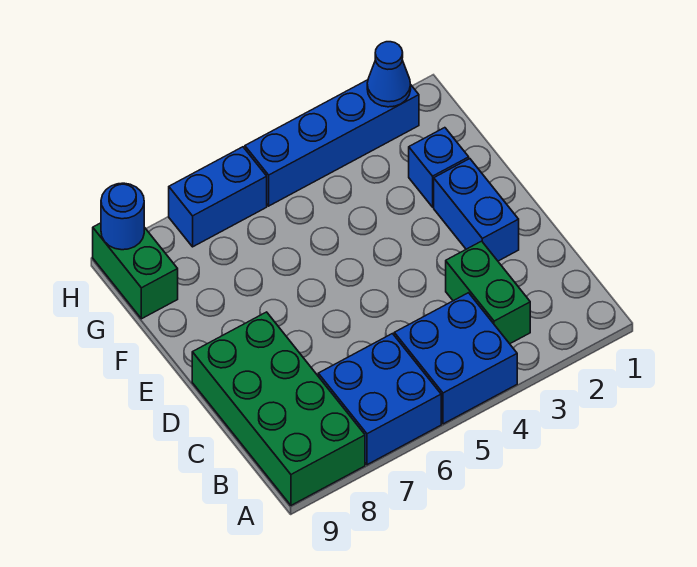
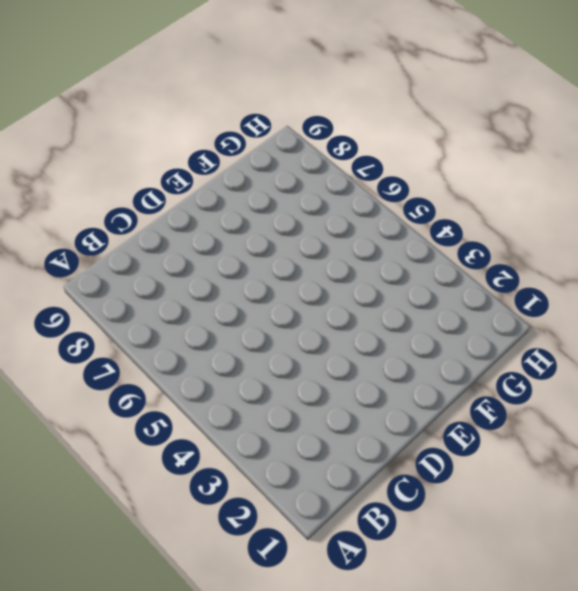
none -> blue 2x2 brick [394,293,517,424]
none -> blue 2x2 brick [318,334,441,465]

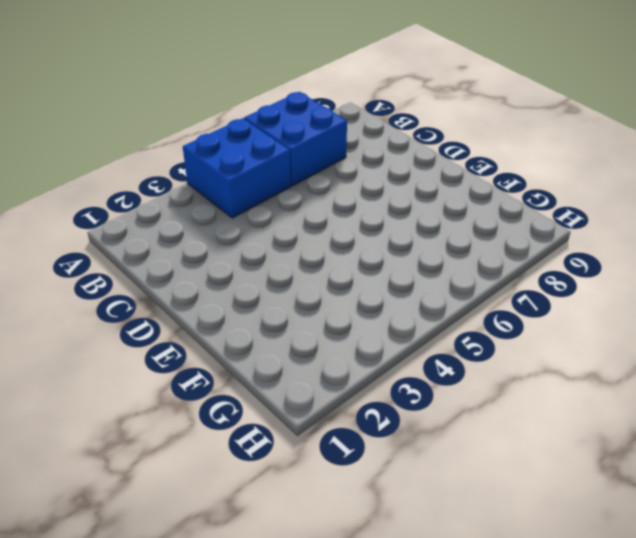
none -> green 2x4 brick [192,312,365,505]
none -> green 1x2 brick [446,241,530,344]

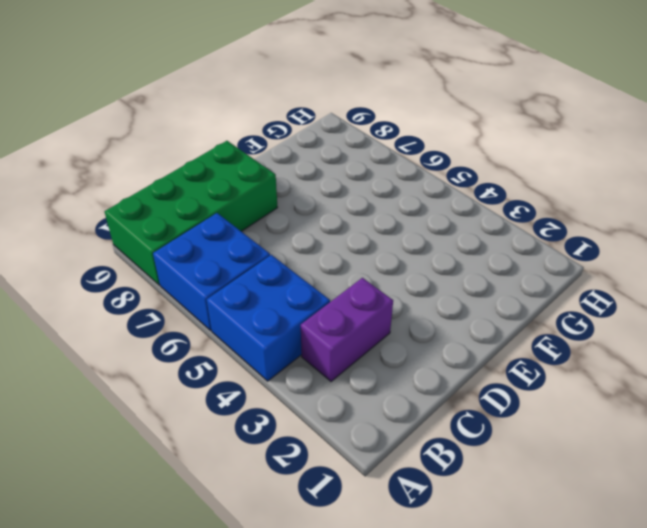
purple 1x2 brick [301,278,393,381] -> green 1x2 brick [446,241,530,344]
none -> blue 1x2 brick [434,159,519,261]
none -> blue 1x1 brick [409,128,469,207]

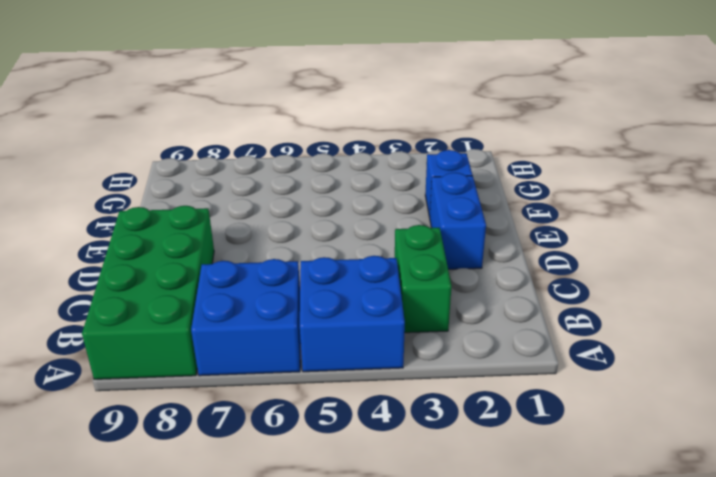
none -> green 1x2 brick [93,223,178,319]
none -> blue 1x4 brick [245,80,419,206]

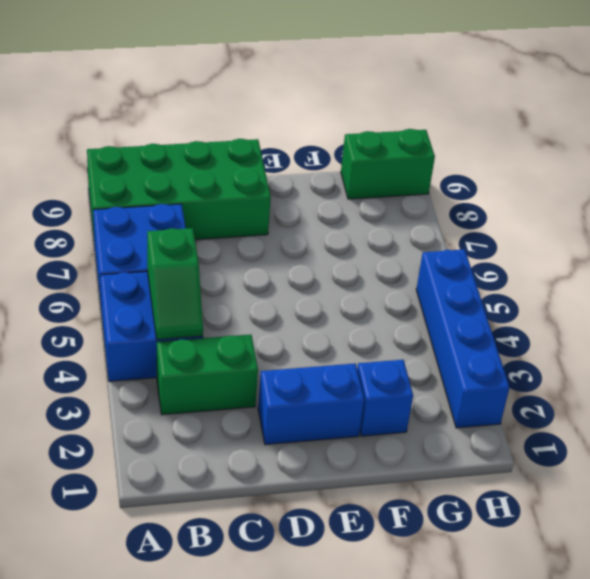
green 1x2 slope [147,228,203,339] -> none
none -> blue 1x2 brick [169,147,267,247]
none -> blue 1x1 cone [367,42,411,107]

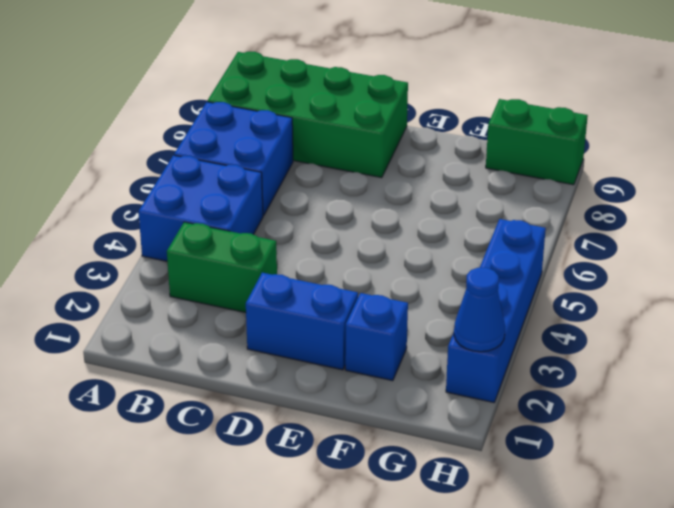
none -> blue 1x2 brick [169,147,267,247]
none -> blue 1x1 round brick [101,183,144,250]

